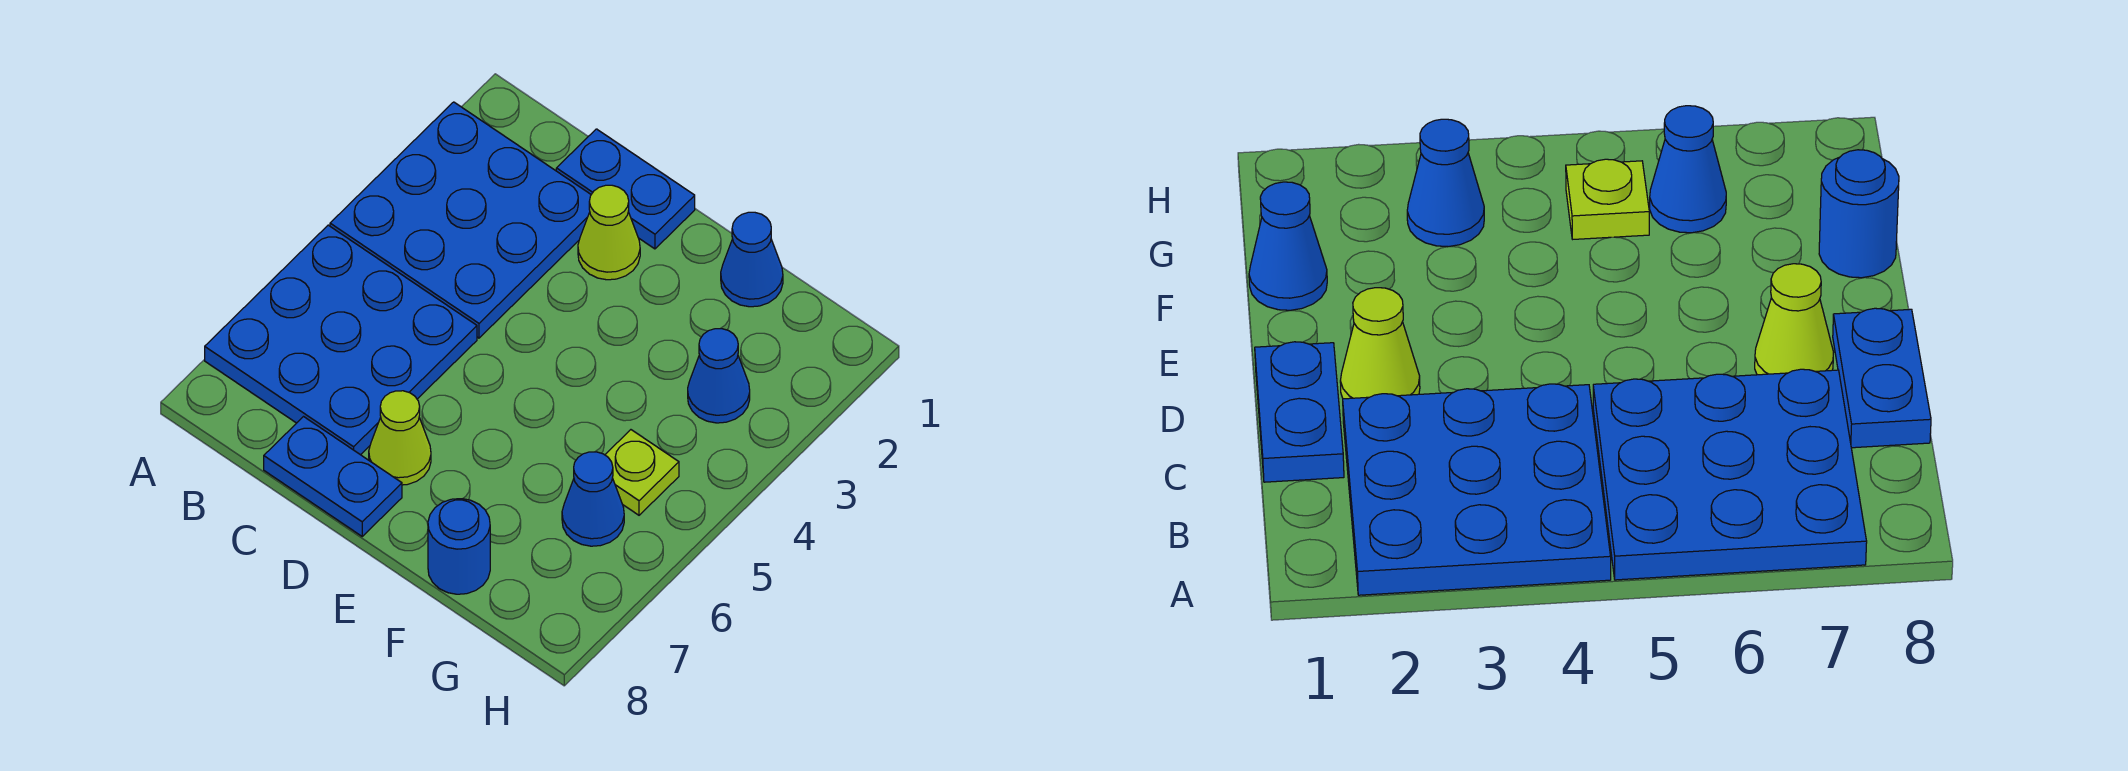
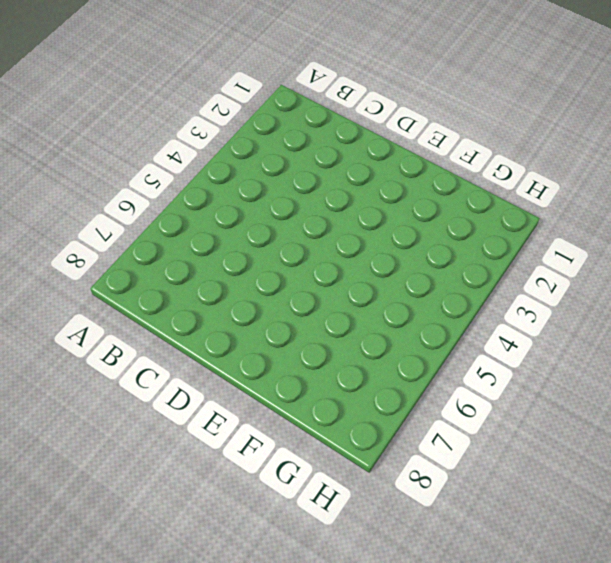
none -> blue 3x3 plate [330,102,591,338]
none -> blue 3x3 plate [205,225,477,455]

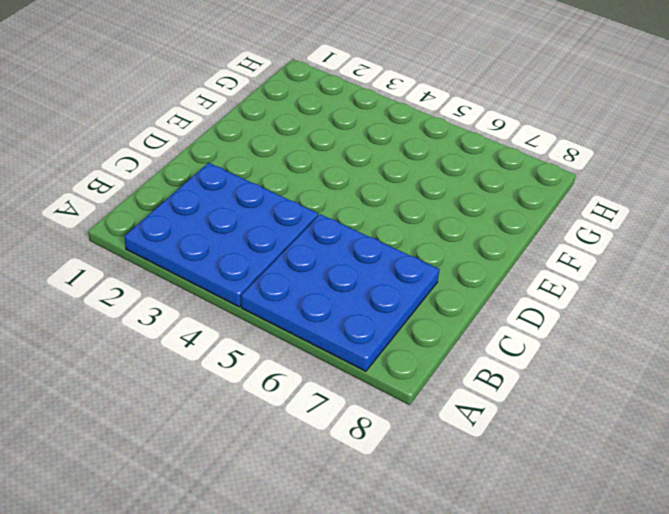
none -> blue 1x2 plate [556,129,695,249]
none -> blue 1x2 plate [264,417,402,536]

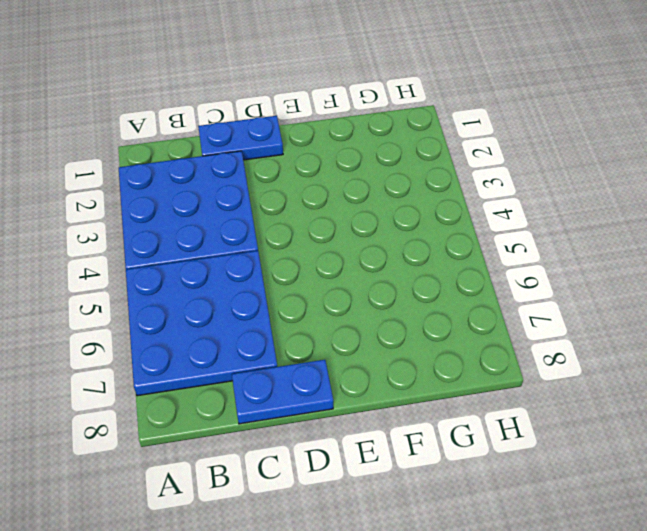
none -> lime 1x1 cone [578,185,640,280]
none -> lime 1x1 cone [369,391,431,485]

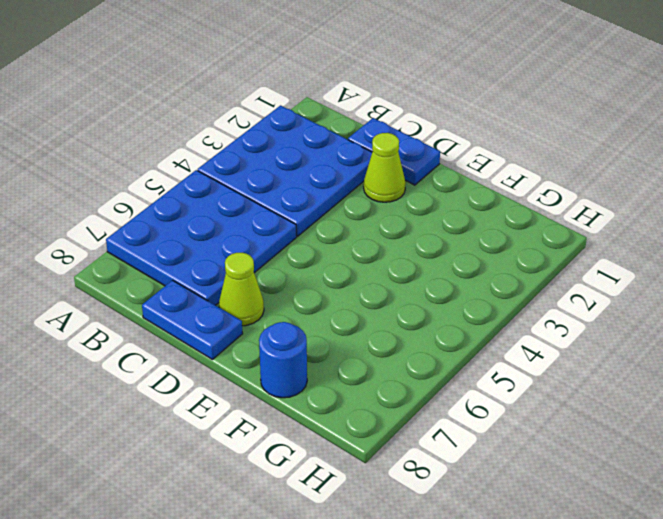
none -> blue 1x1 cone [721,212,783,307]
none -> blue 1x1 cone [688,329,750,423]

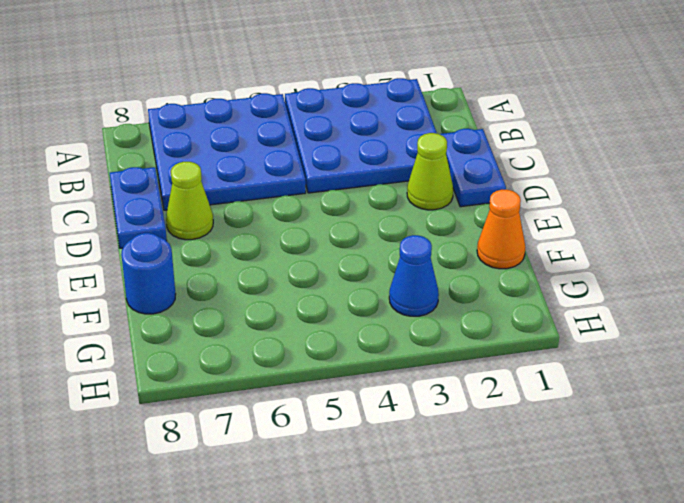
orange 1x1 cone [477,190,525,269] -> blue 1x1 cone [721,212,783,307]
none -> lime 1x1 plate [605,430,679,515]
none -> blue 1x1 cone [562,452,624,546]

